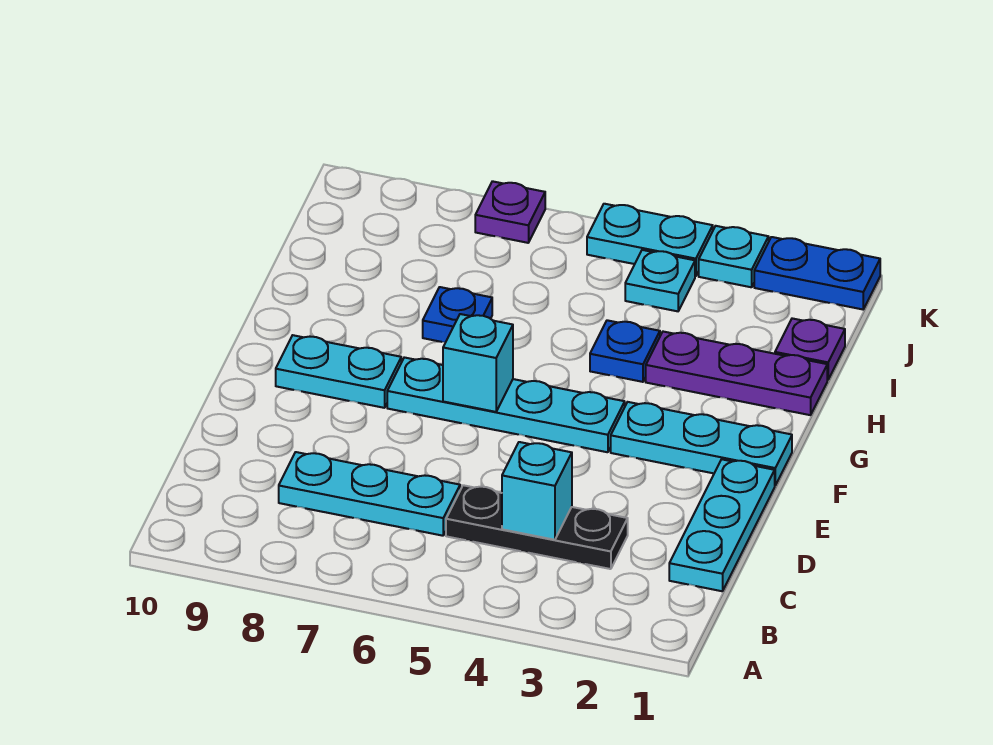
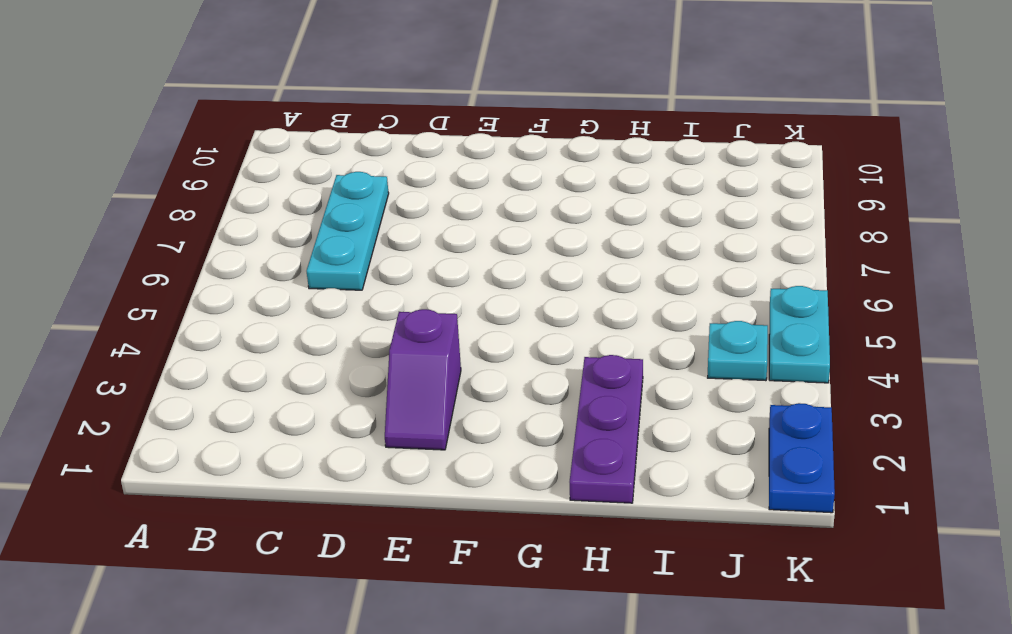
purple 1x2 slope [385,309,461,450] -> none
none -> cyan 1x3 plate [669,459,775,591]
none -> black 1x3 plate [446,485,628,569]
none -> cyan 1x3 plate [611,402,792,485]

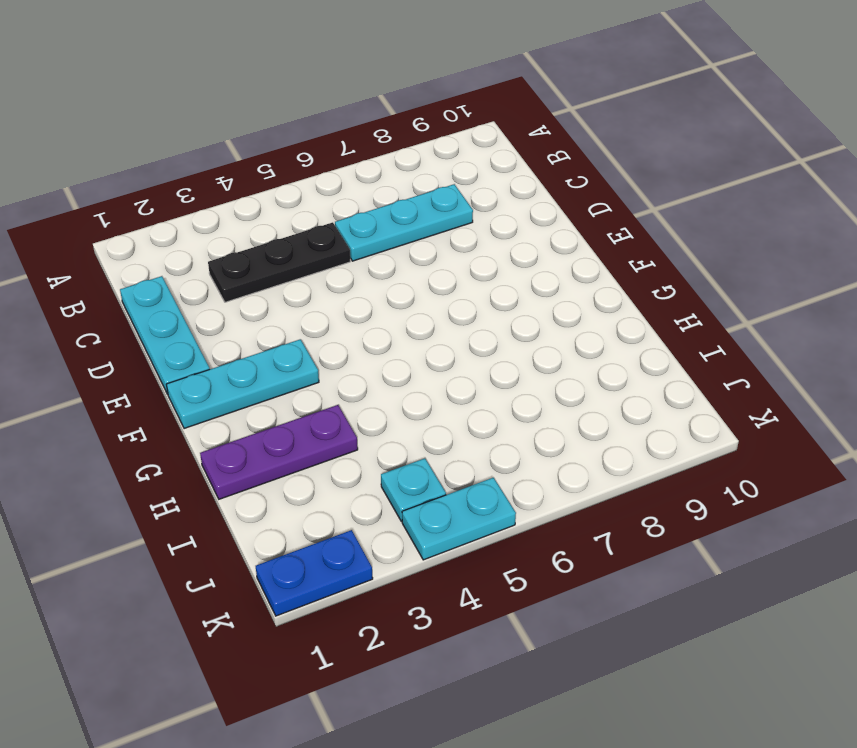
none -> cyan 1x4 plate [387,357,625,452]
none -> cyan 1x2 plate [276,335,401,408]
none -> blue 1x1 plate [590,320,660,382]

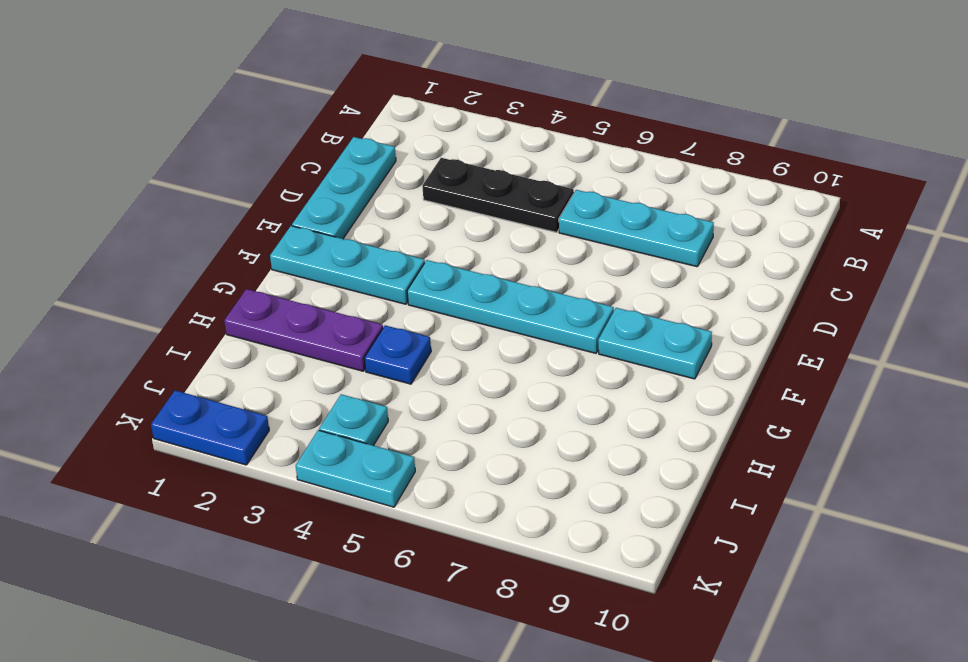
none -> blue 1x1 plate [423,287,492,342]
none -> purple 1x1 plate [775,318,845,380]
none -> cyan 1x1 plate [699,226,769,287]

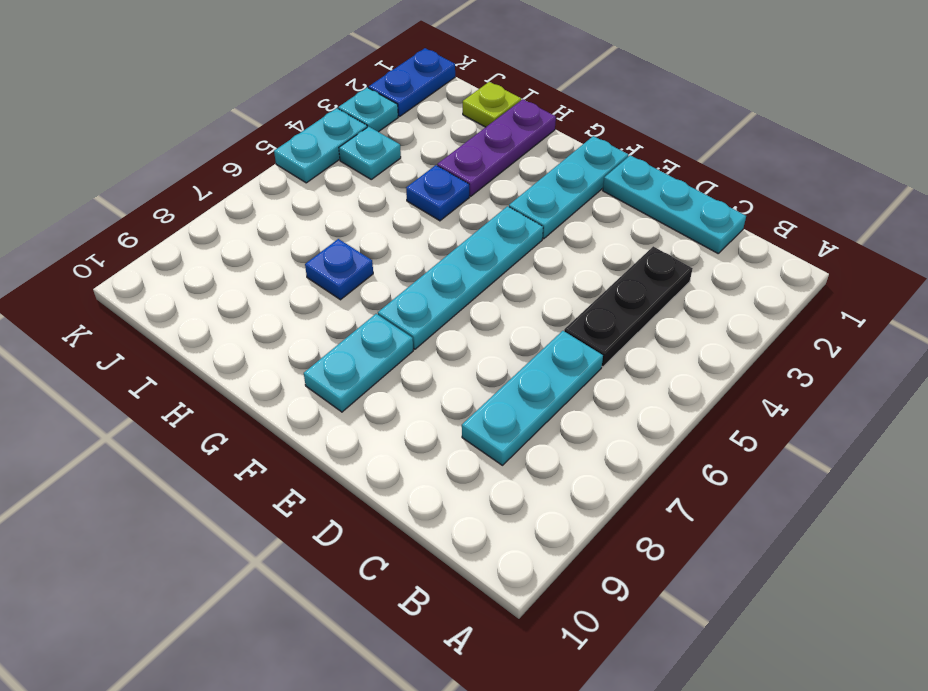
lime 1x1 plate [463,82,521,127] -> purple 1x1 plate [775,318,845,380]
none -> purple 1x1 plate [475,181,545,243]
none -> cyan 1x1 brick [502,442,572,540]
none -> cyan 1x1 brick [443,314,513,412]

